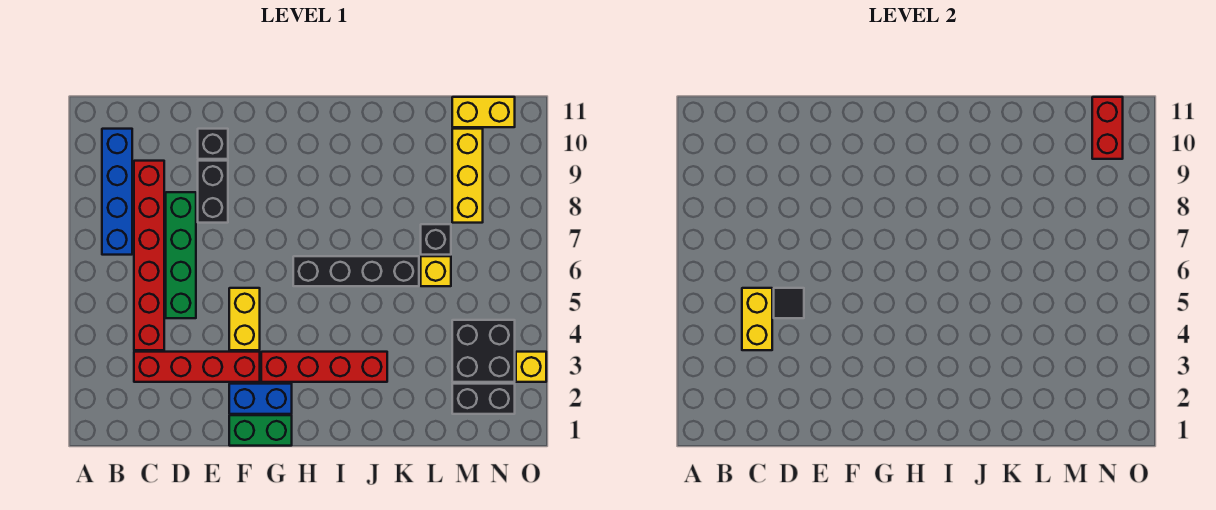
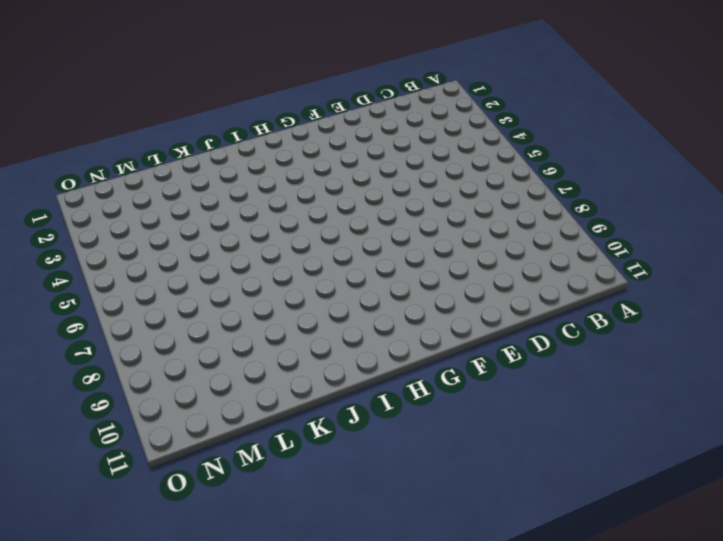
none -> blue 1x4 brick [102,129,132,255]
none -> red 1x4 brick [134,352,260,382]
none -> red 1x6 brick [134,161,164,350]

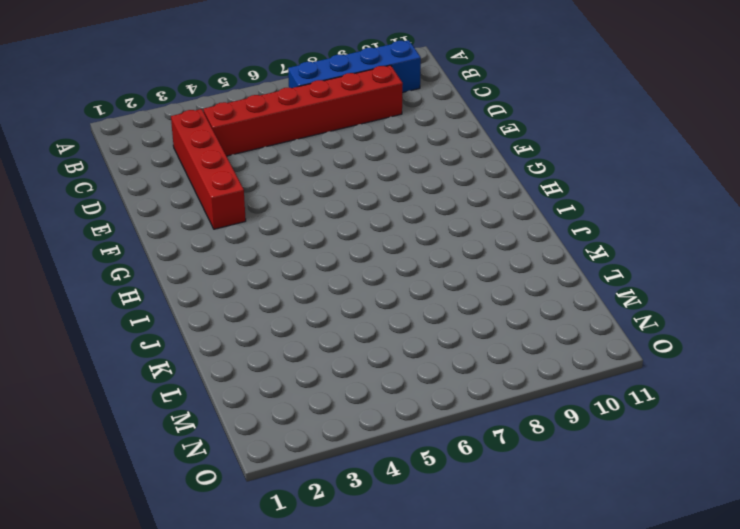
none -> green 1x4 brick [166,192,196,318]
none -> black 1x2 brick [198,161,228,223]
none -> black 1x1 brick [198,129,228,159]

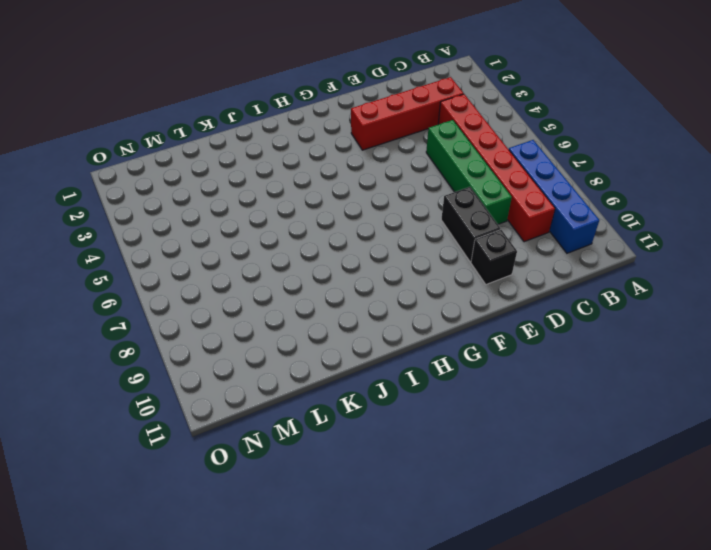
none -> green 1x2 brick [229,415,292,446]
none -> blue 1x2 brick [229,384,292,414]
none -> yellow 1x2 brick [229,288,260,350]

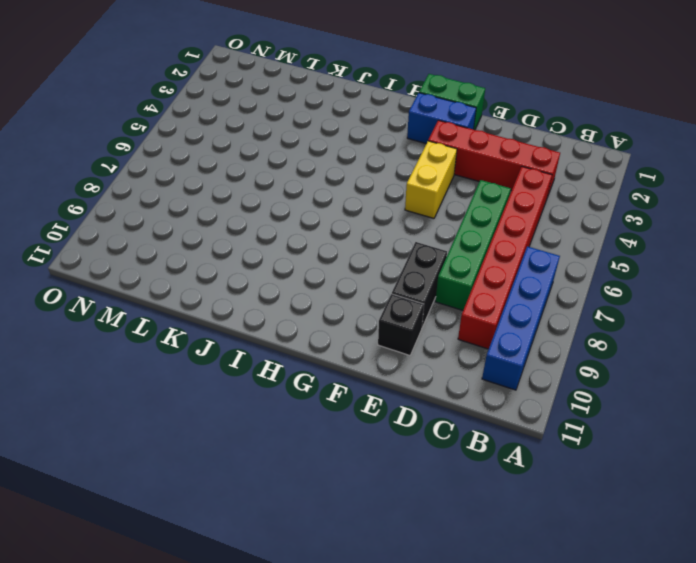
none -> red 1x4 brick [261,352,387,382]
none -> black 1x4 brick [293,256,419,286]
none -> yellow 1x1 brick [421,256,451,286]

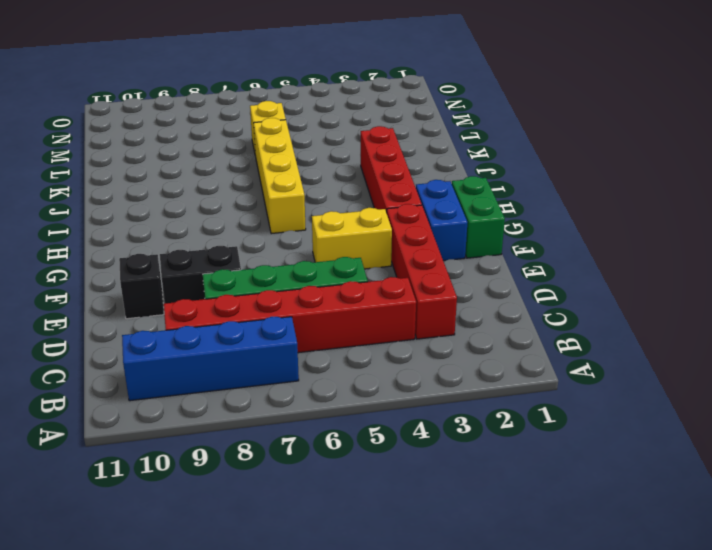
yellow 1x4 brick [254,118,306,234] -> black 1x4 brick [293,256,419,286]
none -> black 1x1 brick [421,224,451,255]
none -> black 1x2 brick [452,384,515,414]
none -> black 2x2 brick [452,320,515,382]

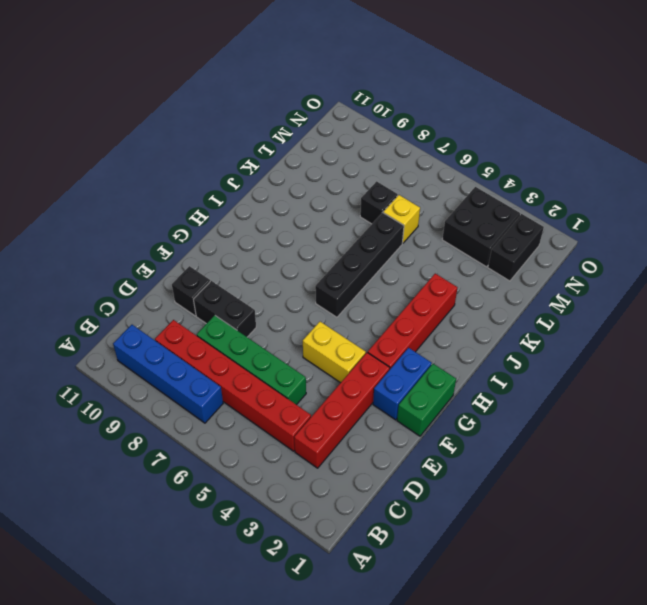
none -> yellow 1x3 brick [452,129,483,223]
none -> yellow 1x2 brick [452,97,515,127]
none -> yellow 1x1 brick [516,352,546,382]

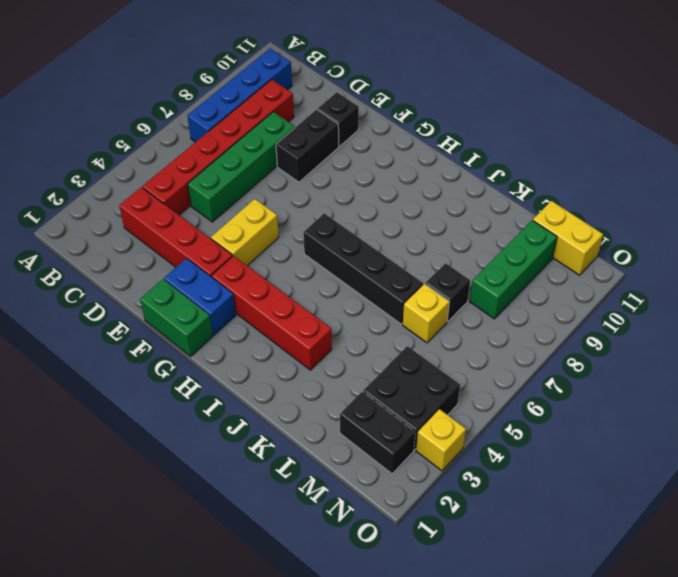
green 1x3 brick [470,220,557,319] -> yellow 1x3 brick [452,129,483,223]
none -> yellow 1x2 brick [742,288,772,350]
none -> black 1x1 tile [774,288,804,318]
none -> red 1x2 brick [1092,97,1123,159]

